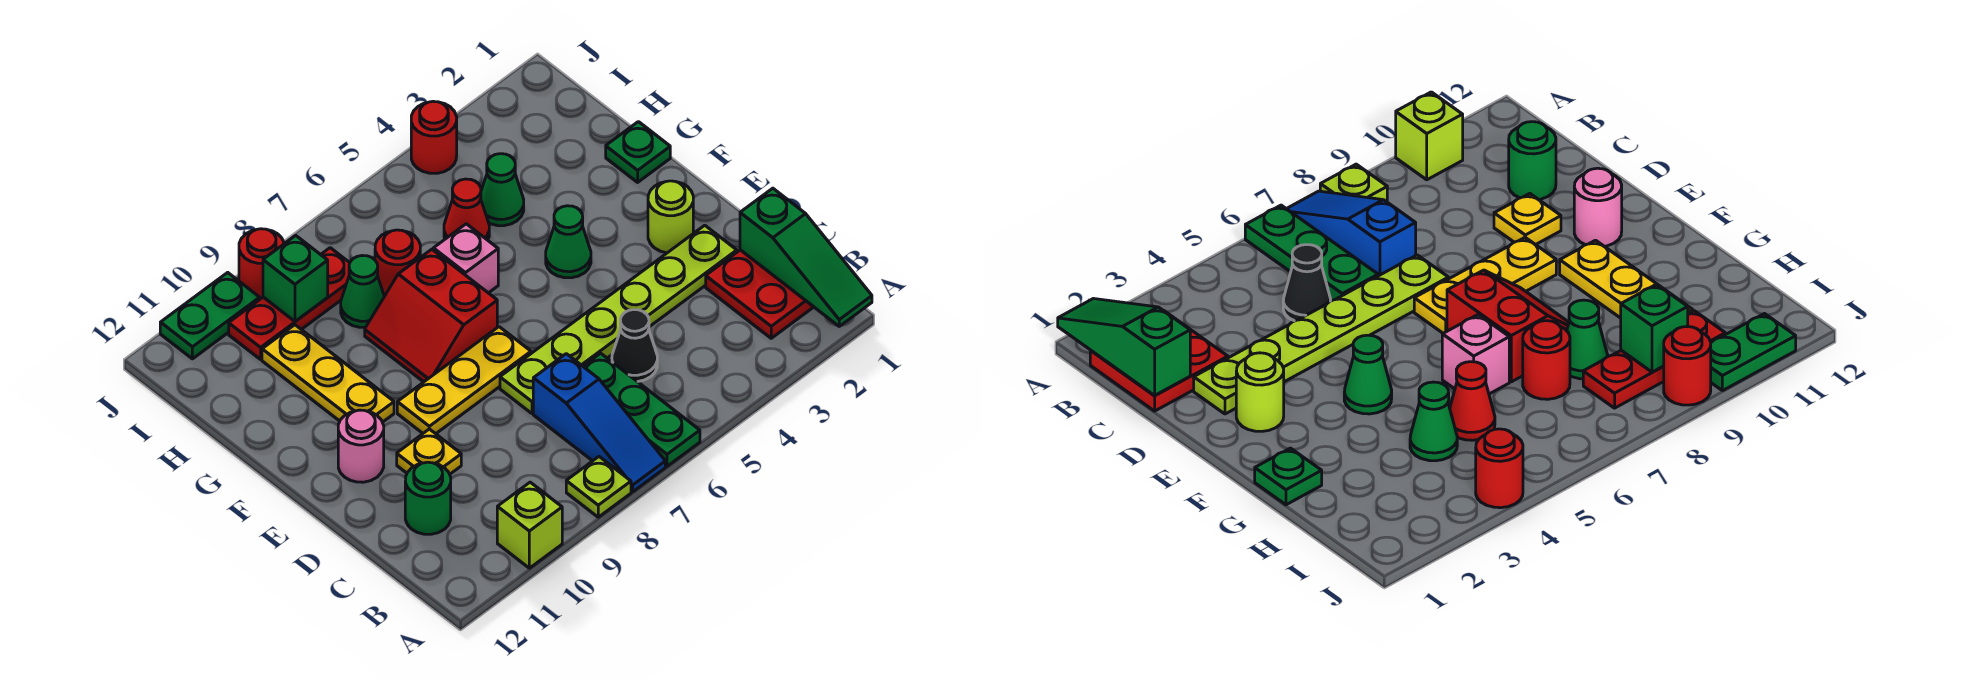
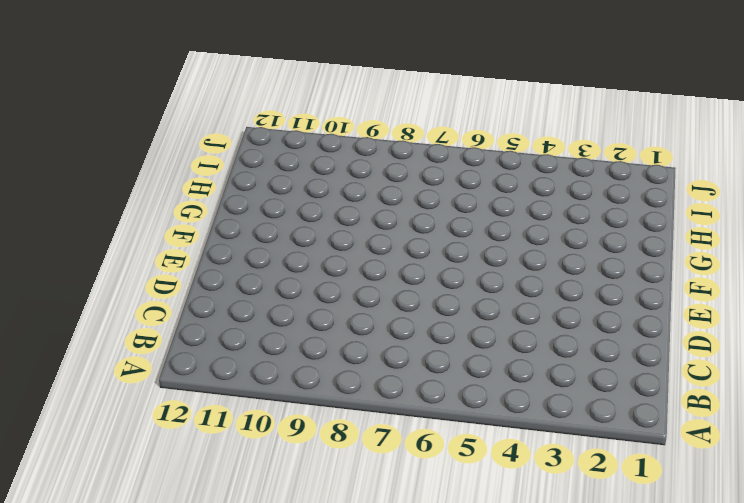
none -> green 1x3 plate [583,353,700,466]
none -> blue 1x3 slope [533,354,665,492]
none -> lime 1x1 plate [566,457,631,517]

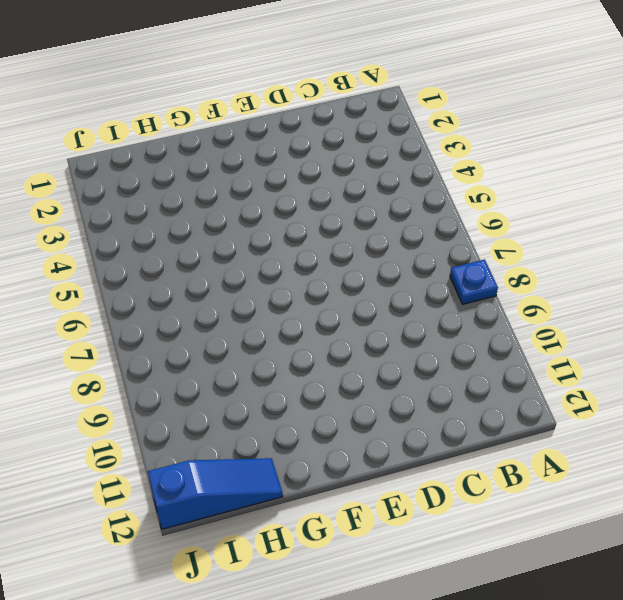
blue 1x1 plate [450,260,498,304] -> lime 1x1 plate [566,457,631,517]
blue 1x3 slope [148,458,283,529] -> blue 1x3 slope moved to [533,354,665,492]
none -> green 1x3 plate [583,353,700,466]
none -> lime 1x1 brick [497,482,562,568]
none -> red 2x2 plate [706,250,813,338]

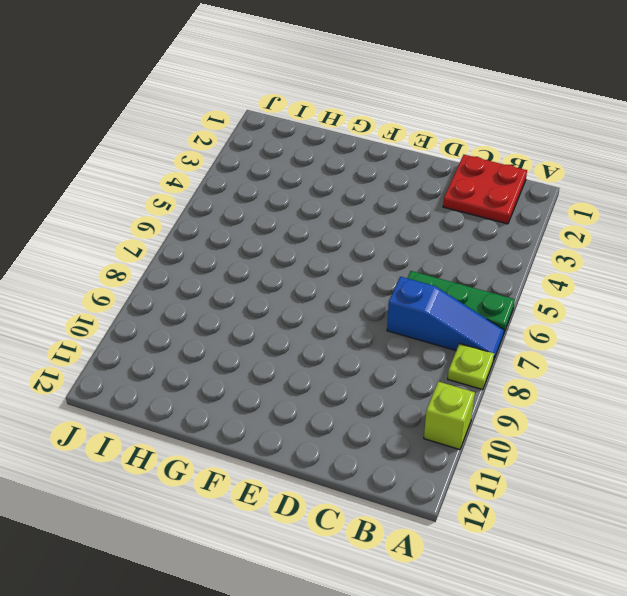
none -> black 1x1 cone [612,310,657,382]
none -> green 1x1 round brick [405,462,451,534]
none -> lime 1x6 plate [500,225,737,413]

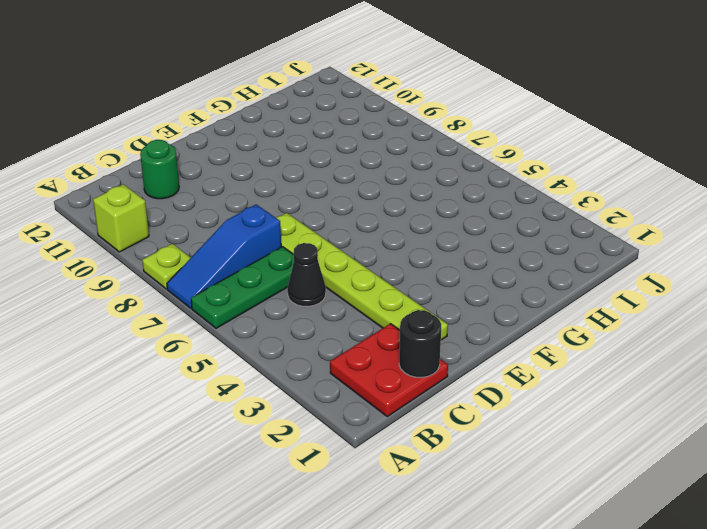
black 1x1 round brick [399,310,441,377] -> green 1x3 slope [740,188,872,326]
none -> yellow 1x1 plate [397,429,461,474]
none -> lime 1x1 round brick [648,181,693,253]
none -> yellow 1x3 plate [397,327,531,434]

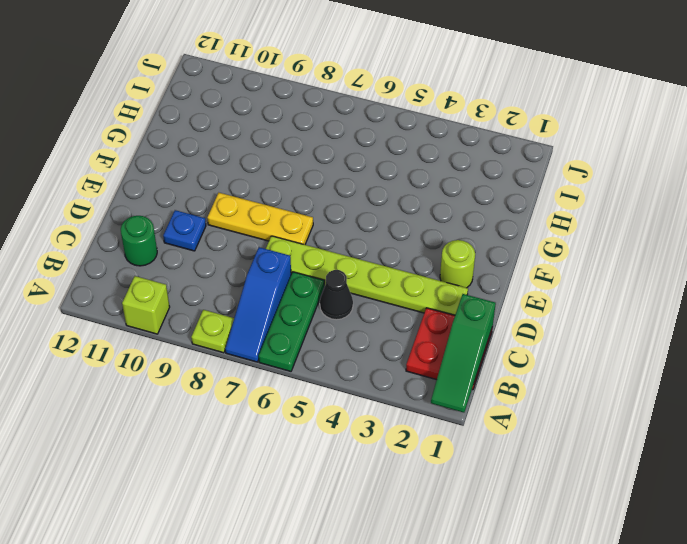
blue 1x1 plate [163,210,206,251] -> yellow 1x1 plate [397,429,461,474]
none -> pink 1x1 round brick [338,410,384,482]
none -> green 1x1 cone [546,206,591,278]
none -> red 2x2 slope [365,249,497,382]

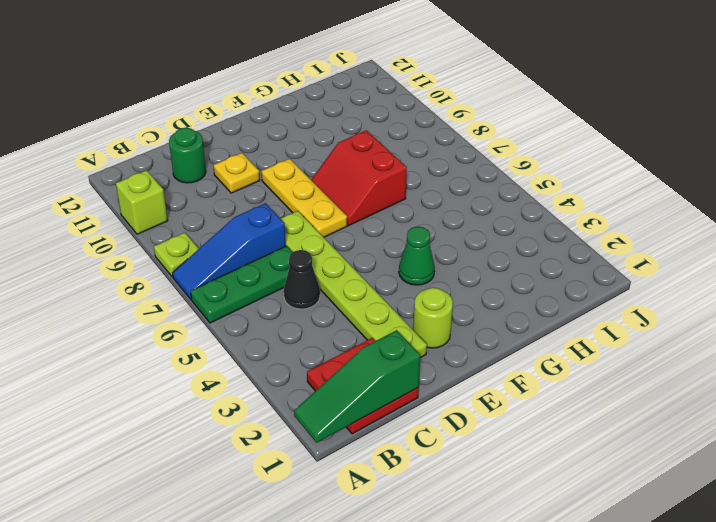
red 2x2 slope [311,130,407,225] -> red 2x2 slope turned to [365,249,497,382]
none -> pink 1x1 round brick [338,410,384,482]
none -> yellow 1x3 plate [262,325,394,422]
none -> green 1x1 plate [606,122,670,182]

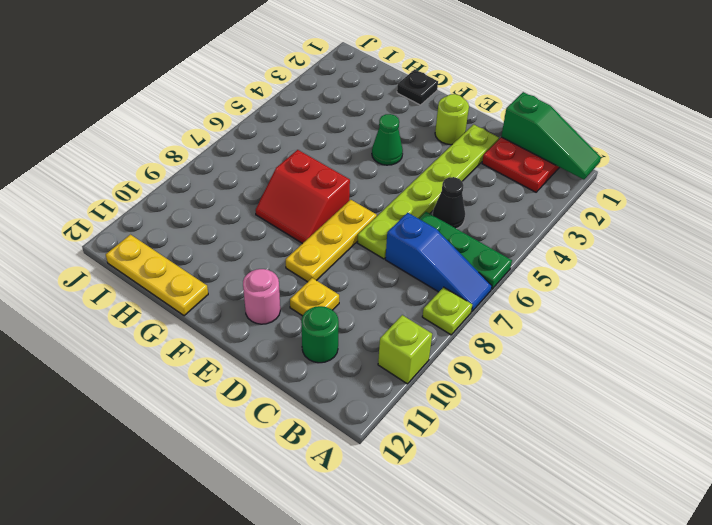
black 1x1 plate [397,69,438,105] -> green 1x1 plate [606,122,670,182]
yellow 1x3 plate [106,235,208,316] -> yellow 1x3 plate moved to [262,325,394,422]
none -> pink 1x1 brick [433,224,498,293]
none -> green 1x1 cone [481,154,524,226]
none -> red 1x1 cone [444,179,489,240]

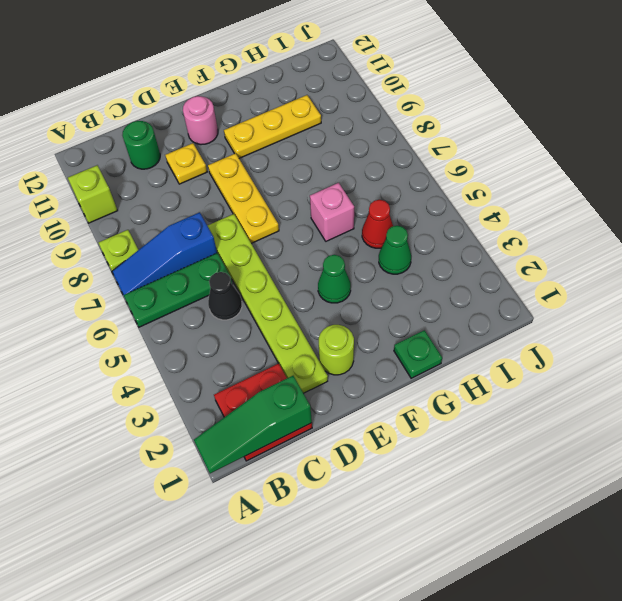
none -> red 2x2 slope [365,249,497,382]
none -> red 1x1 round brick [375,230,420,296]
none -> green 1x1 cone [341,256,384,328]

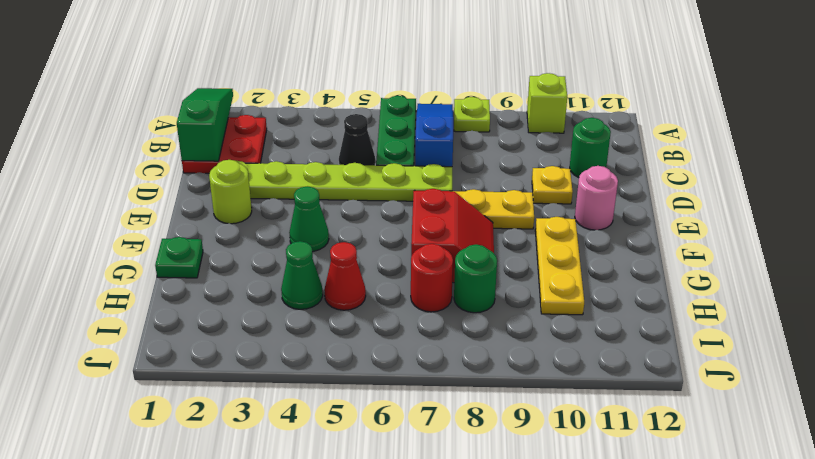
green 1x1 round brick [454,244,497,313] -> green 1x1 cone [341,256,384,328]
none -> pink 1x1 brick [433,224,498,293]
none -> red 1x3 plate [229,248,350,359]
none -> red 1x1 round brick [411,101,457,173]

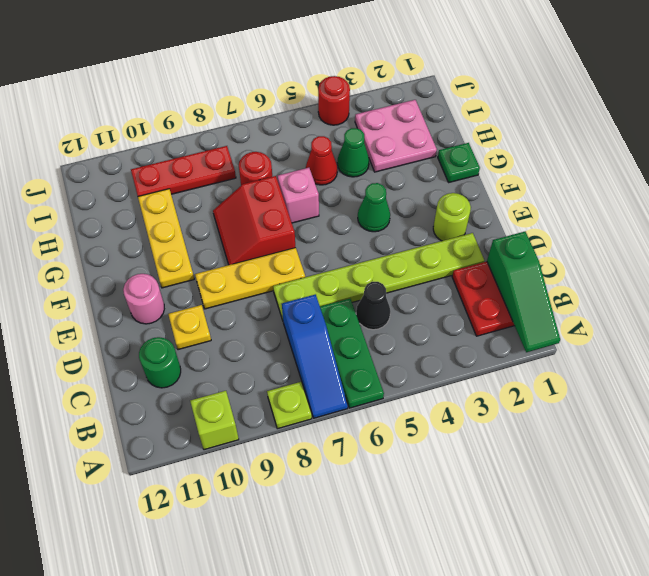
pink 2x2 plate [355,100,437,172] -> none
none -> green 1x1 cone [341,256,384,328]
none -> red 1x1 round brick [239,229,284,299]
none -> green 1x2 plate [160,273,260,359]

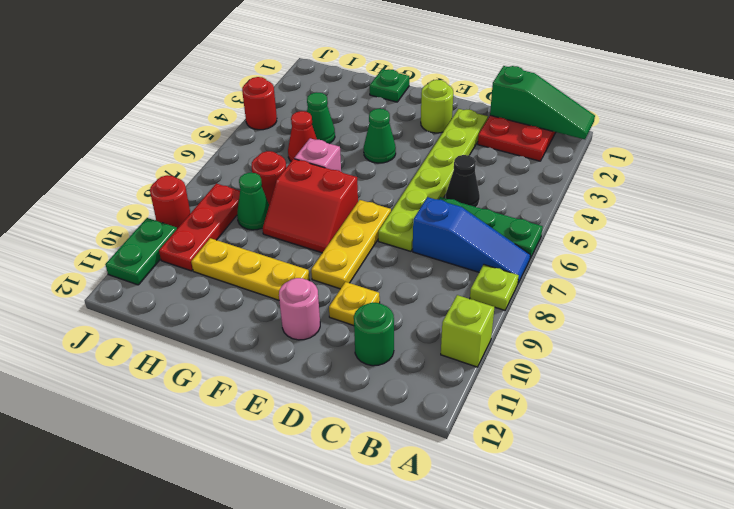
none -> green 1x1 brick [263,235,328,321]

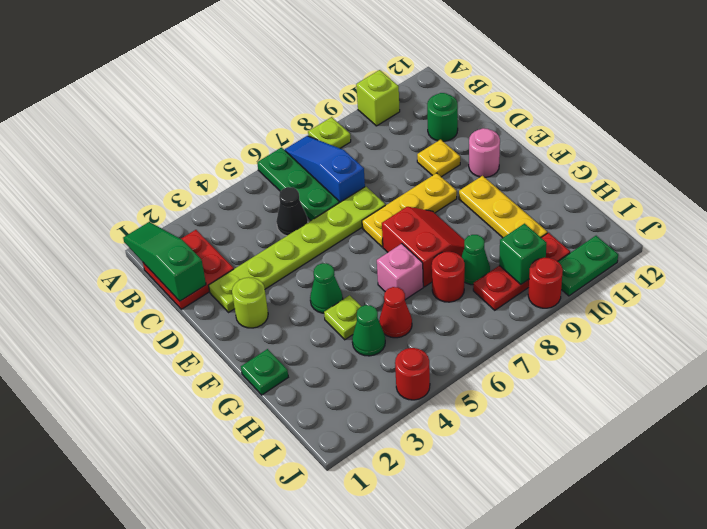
lime 1x1 plate [324,295,361,340] -> none

